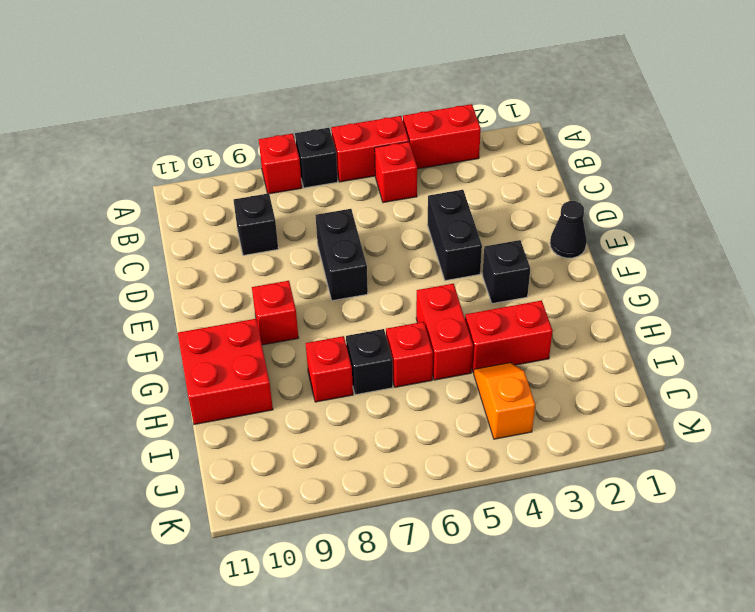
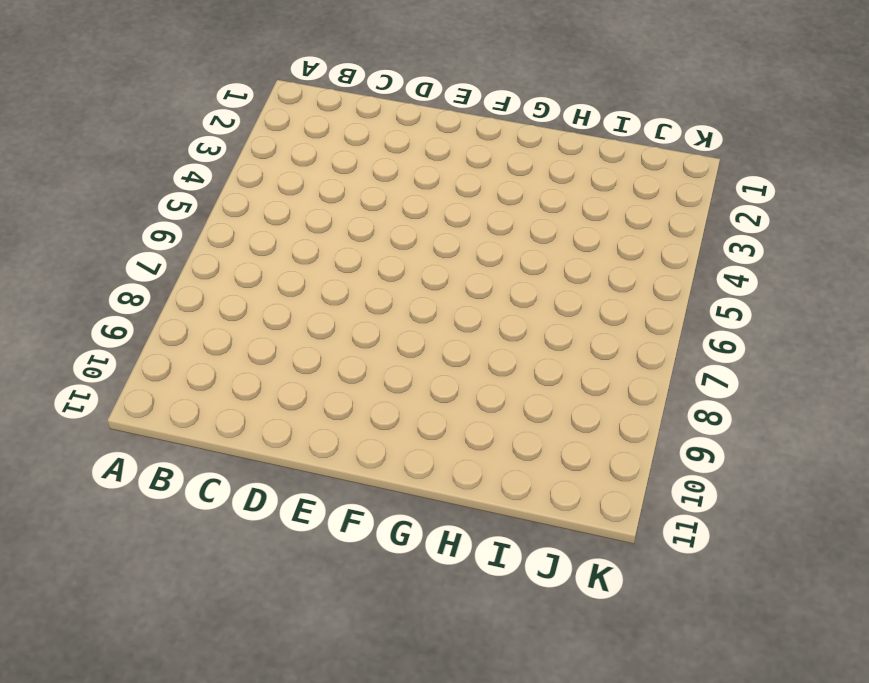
none -> red 1x2 brick [403,104,481,169]
none -> red 1x2 brick [331,116,409,182]
none -> black 1x1 brick [295,128,338,188]

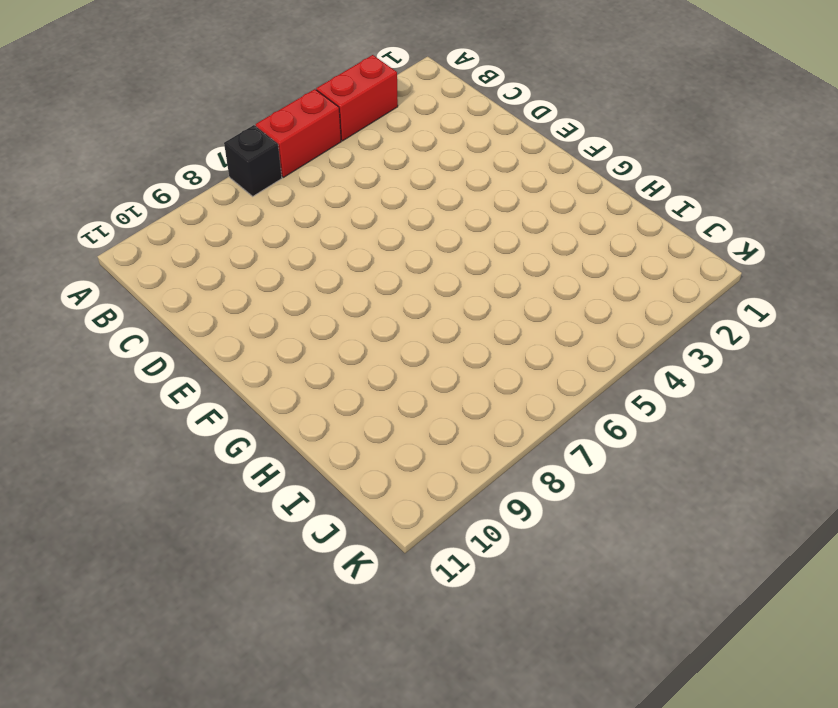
none -> red 1x1 brick [259,134,302,194]
none -> red 1x1 brick [375,142,417,203]
none -> black 1x1 brick [234,193,278,255]

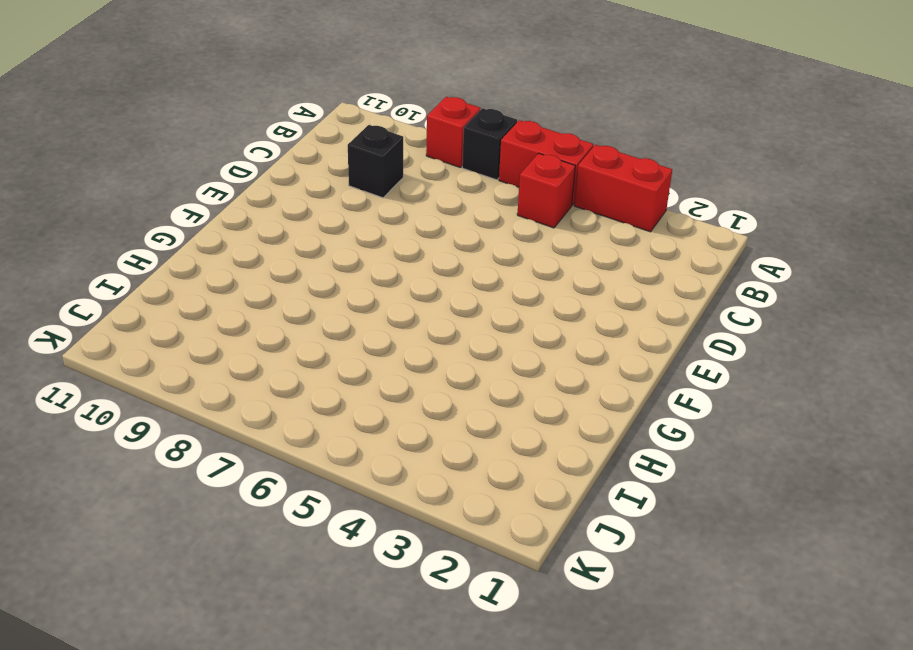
none -> black 1x2 brick [427,190,482,281]
none -> black 1x2 brick [316,209,368,301]
none -> black 1x1 cone [550,201,587,258]

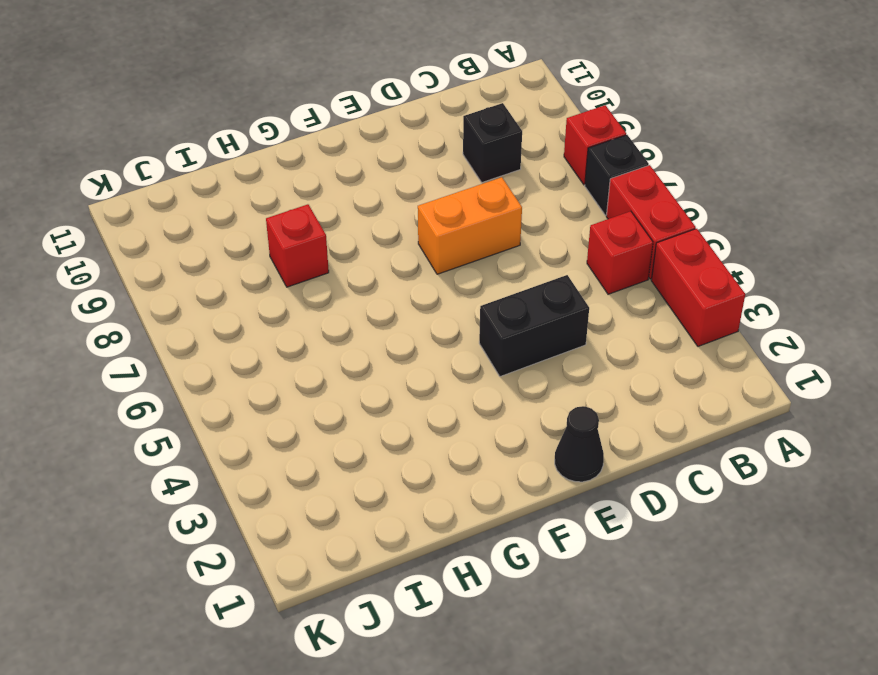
orange 1x2 brick [418,177,522,274] -> black 1x2 brick [316,209,368,301]
none -> black 1x1 brick [482,240,530,304]
none -> red 1x1 brick [252,281,298,345]
none -> red 1x2 brick [416,284,473,380]

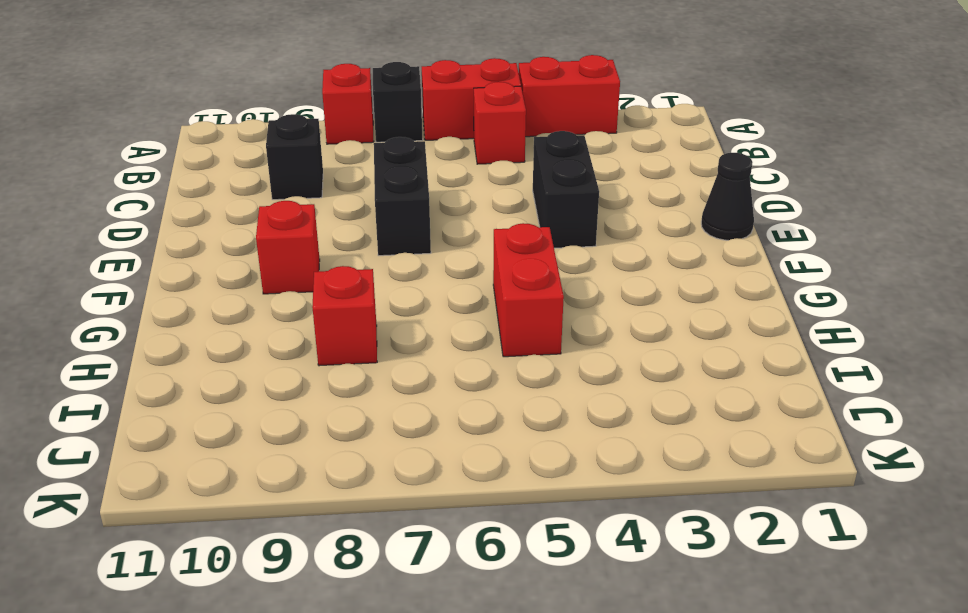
none -> black 1x1 brick [482,240,530,304]
none -> red 2x2 brick [178,319,273,424]
none -> red 1x2 brick [465,300,553,372]

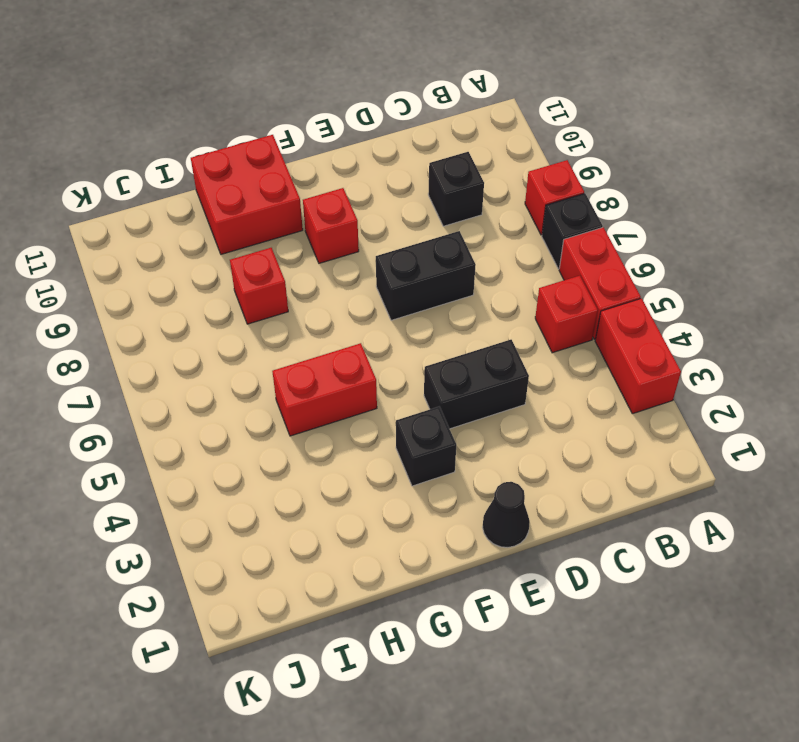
none -> red 1x2 brick [465,300,553,372]
none -> red 1x1 brick [386,322,433,387]
none -> black 1x1 brick [346,329,393,395]

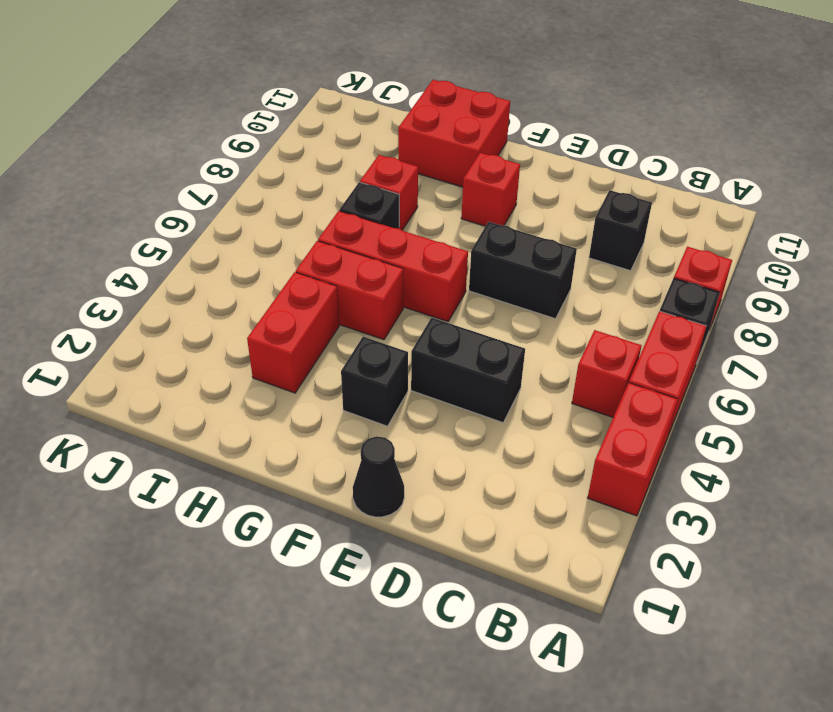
red 1x3 brick [318,211,468,322] -> red 1x1 brick [386,322,433,387]
none -> orange 1x2 slope [473,363,535,439]

